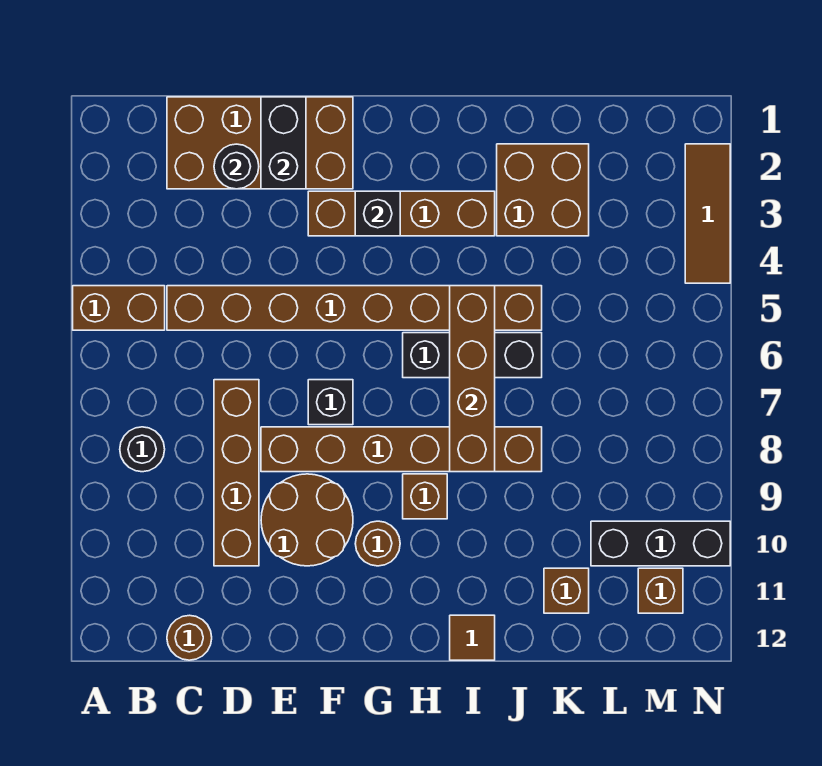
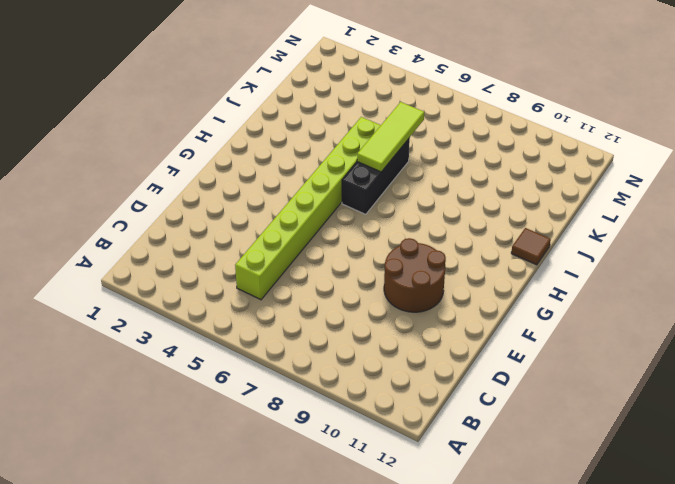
lime 1x8 brick [235,117,381,300] -> brown 1x8 brick [167,286,542,330]
lime 1x3 tile [357,102,424,172] -> brown 1x4 brick [450,286,495,472]
none -> brown 1x2 brick [73,286,165,330]
none -> black 1x1 round brick [120,427,165,472]
none -> brown 2x4 brick [167,97,353,189]

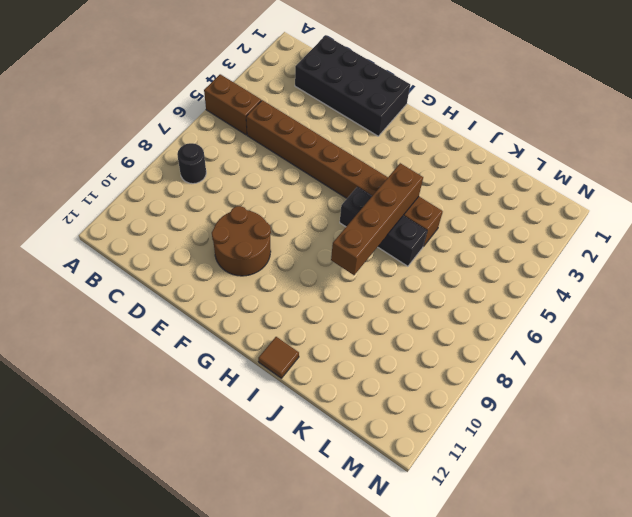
black 2x4 brick [295,35,410,136] -> brown 2x4 brick [167,97,353,189]
none -> brown 1x1 round brick [167,615,212,660]
none -> brown 1x4 brick [214,380,259,566]
none -> brown 1x6 brick [261,427,542,472]

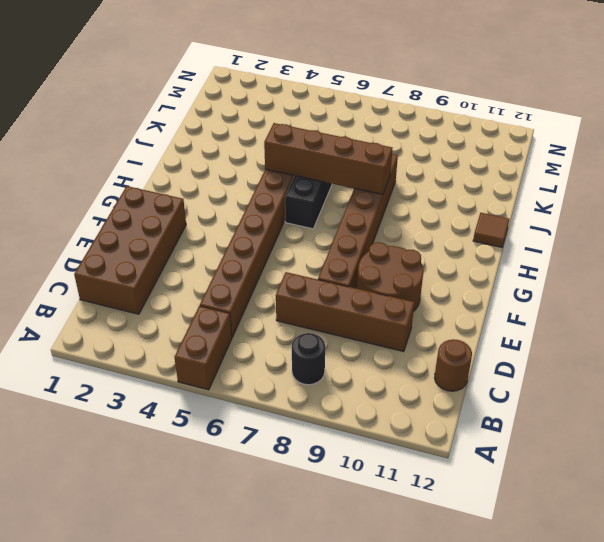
none -> brown 1x4 brick [308,191,495,236]
none -> black 1x1 brick [308,380,353,425]
none -> brown 1x1 round brick [355,521,400,566]

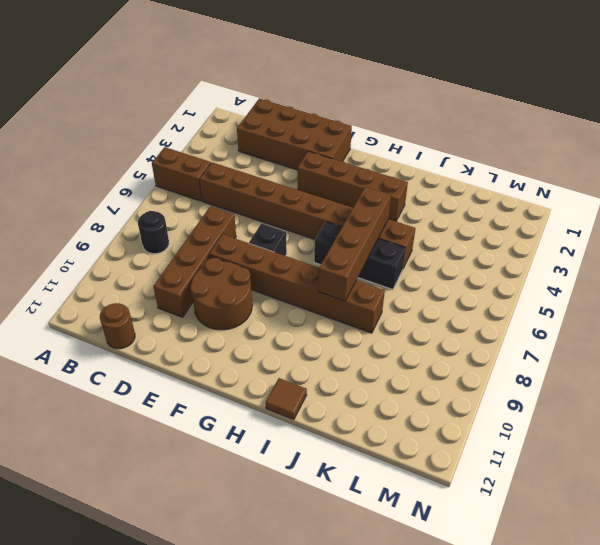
none -> brown 1x1 round brick [355,521,400,566]
none -> brown 1x1 brick [403,474,447,519]
none -> brown 2x2 brick [497,144,589,236]

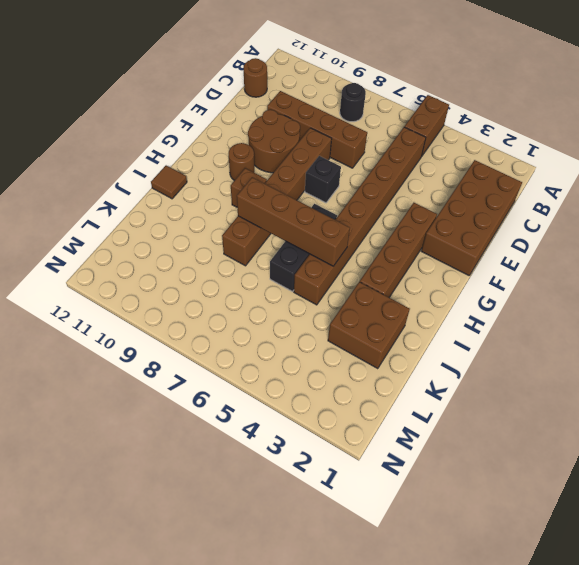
none -> brown 1x1 brick [544,568,589,613]
none -> black 1x3 brick [591,521,730,566]
none -> brown 1x1 brick [638,568,683,613]

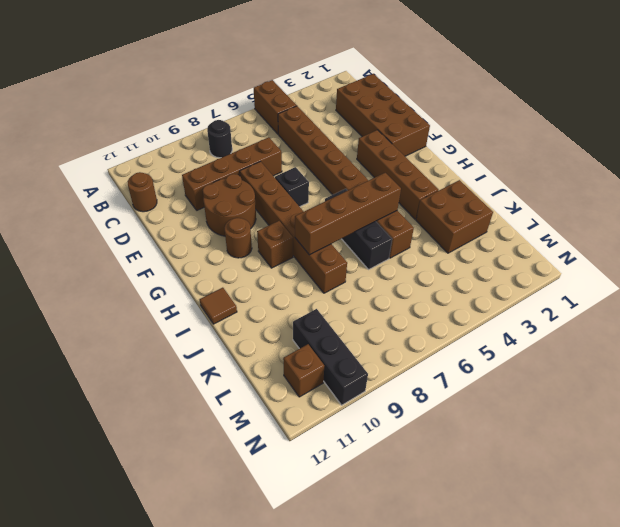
none -> brown 1x1 brick [544,568,589,613]
none -> brown 1x3 tile [685,144,730,283]
none -> black 1x1 round brick [214,144,259,189]

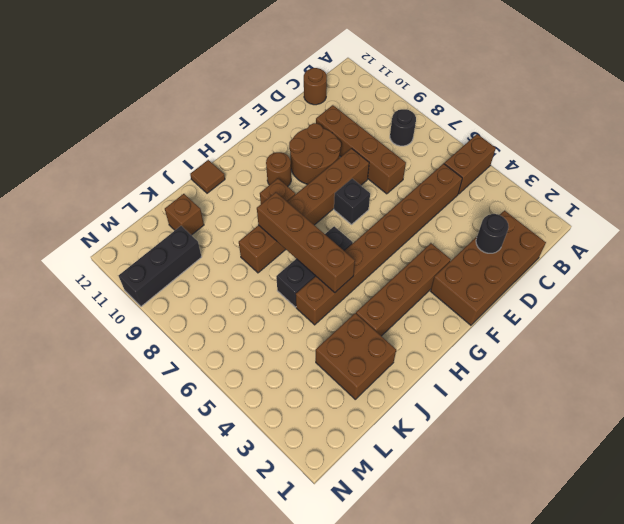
none -> brown 1x1 brick [638,568,683,613]
none -> brown 1x3 tile [685,144,730,283]
none -> black 1x2 brick [261,97,306,189]

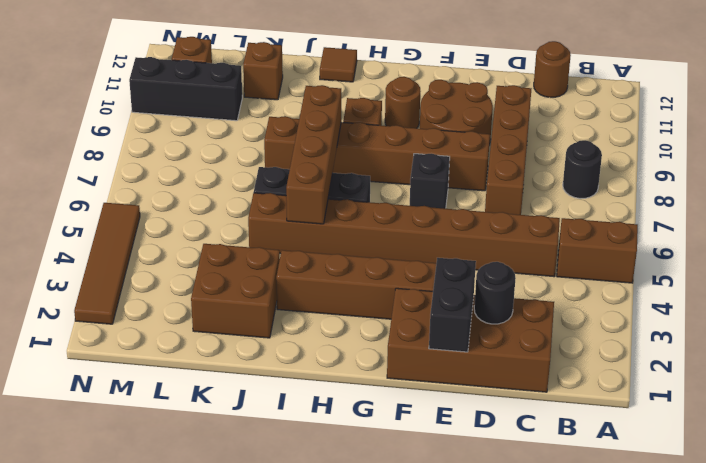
brown 1x4 tile [74,203,140,324] -> brown 1x3 tile [685,144,730,283]
none -> black 1x1 brick [355,191,400,236]

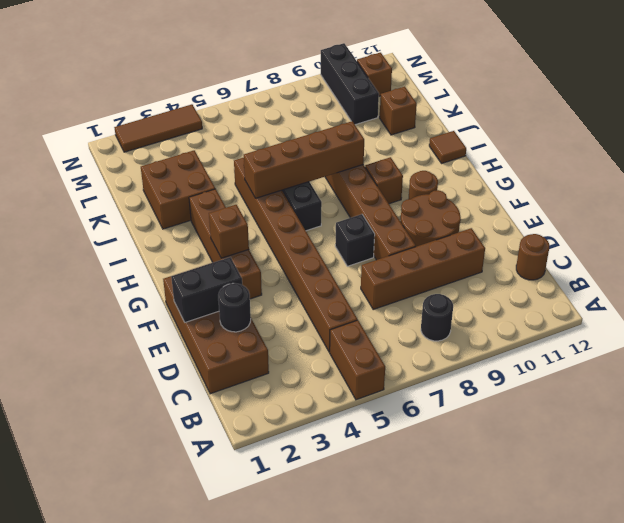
brown 1x1 brick [209,205,249,258] -> black 1x1 brick [355,191,400,236]

